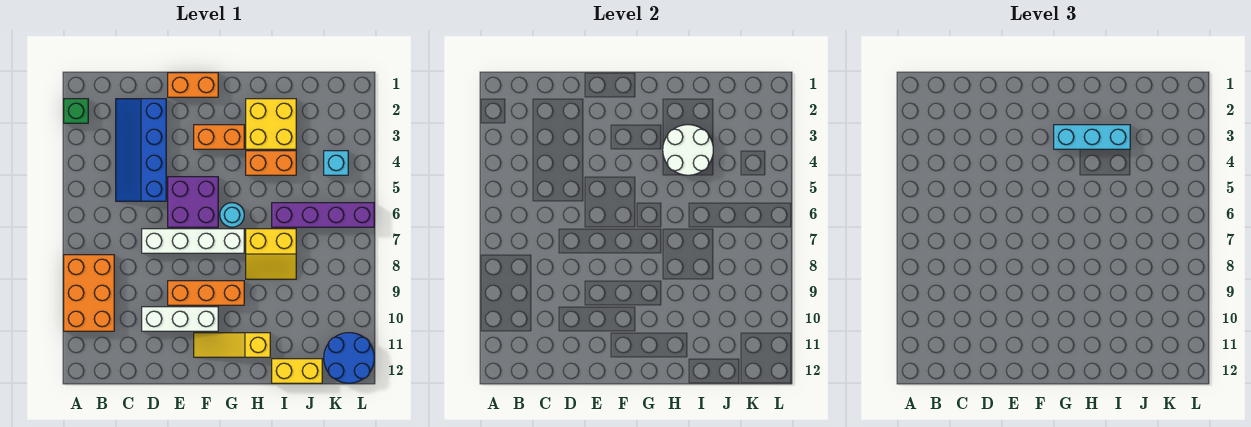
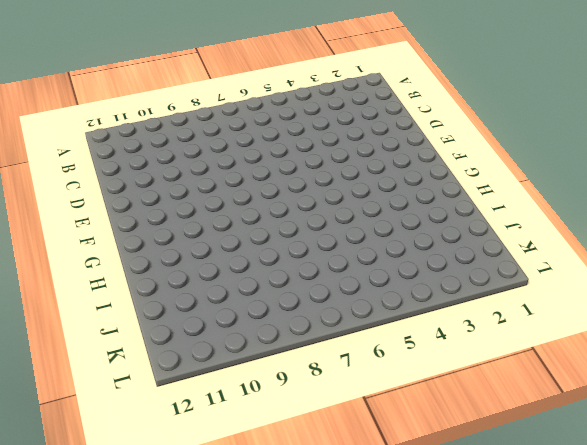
none -> green 1x1 brick [64,99,88,123]
none -> orange 2x3 brick [64,255,114,331]
none -> blue 2x4 slope [116,99,166,201]

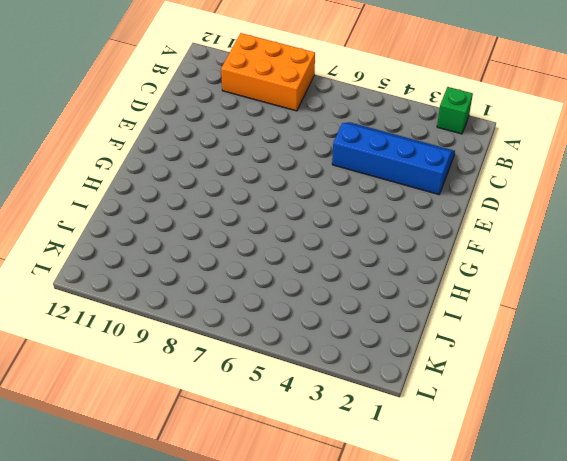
none -> white 1x4 brick [142,229,244,253]
none -> white 1x3 brick [142,307,218,331]
none -> orange 1x2 brick [168,73,218,97]

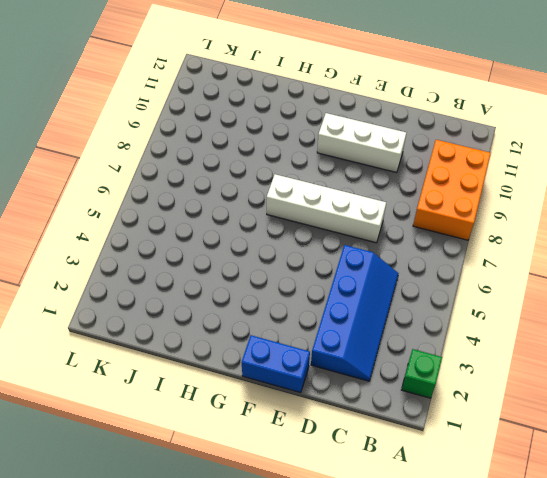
blue 1x2 brick [242,335,310,393] -> orange 1x2 brick [168,73,218,97]
none -> purple 2x2 brick [168,177,218,227]
none -> orange 1x3 brick [168,281,244,305]
none -> orange 1x2 brick [194,125,244,149]

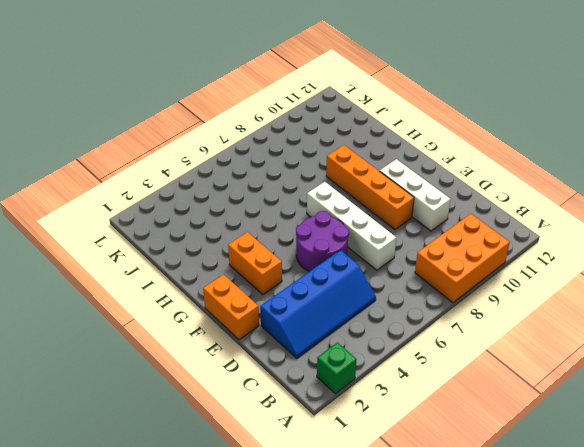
purple 2x2 round brick [296,211,349,272] -> purple 2x2 brick [168,177,218,227]
orange 1x4 brick [326,145,414,230] -> orange 1x3 brick [168,281,244,305]
none -> yellow 1x3 slope [194,333,270,357]
none -> cyan 1x1 round brick [220,203,244,227]
none -> yellow 2x2 brick [246,99,296,149]

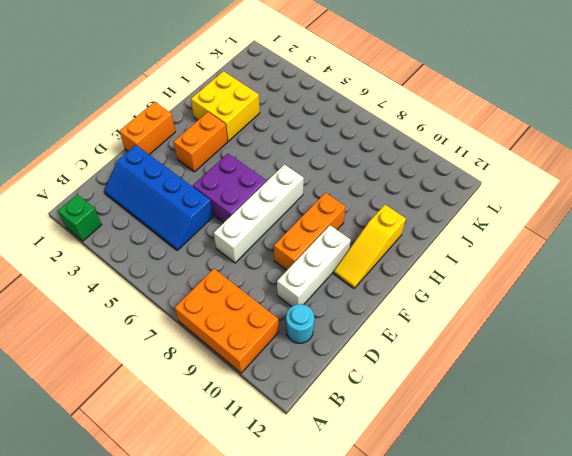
cyan 1x1 round brick [286,304,314,343] -> cyan 1x1 round brick moved to [220,203,244,227]
none -> orange 1x2 brick [246,151,296,175]
none -> yellow 2x2 slope [246,229,296,279]
none -> purple 1x4 brick [272,203,374,227]

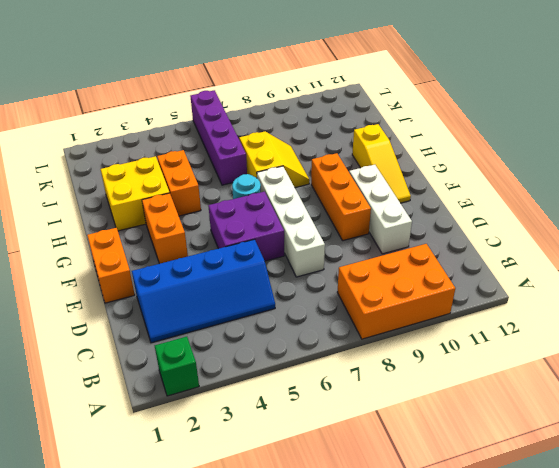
none -> yellow 1x2 brick [272,359,322,383]
none -> cyan 1x1 brick [324,151,348,175]
none -> blue 2x2 round brick [324,333,374,383]

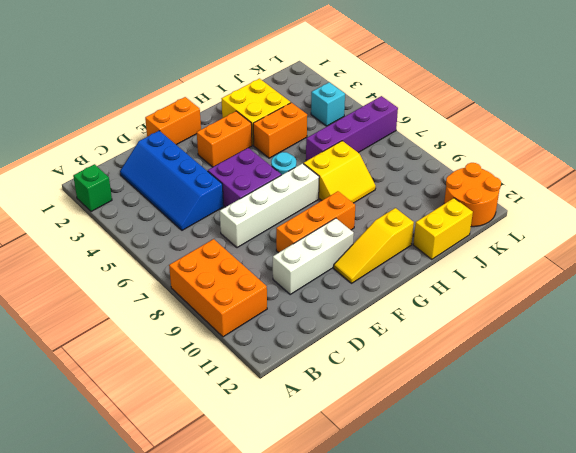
orange 2x2 round brick [444,163,501,227] -> blue 2x2 round brick [324,333,374,383]
none -> white 2x2 round brick [663,125,713,175]
none -> cyan 1x3 brick [1054,125,1130,149]

